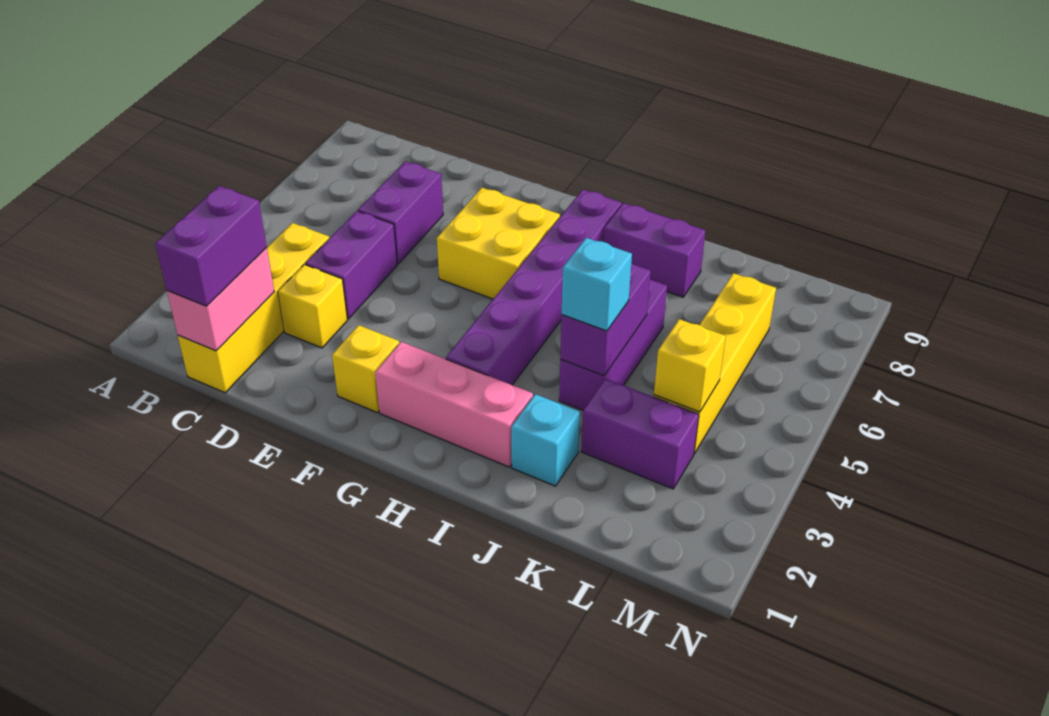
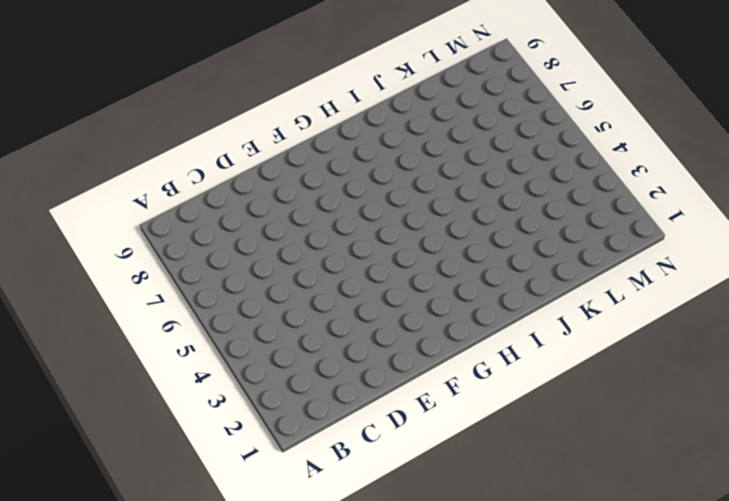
none -> yellow 1x4 brick [178,223,329,393]
none -> yellow 1x1 brick [278,264,347,348]
none -> purple 1x2 brick [306,211,397,319]

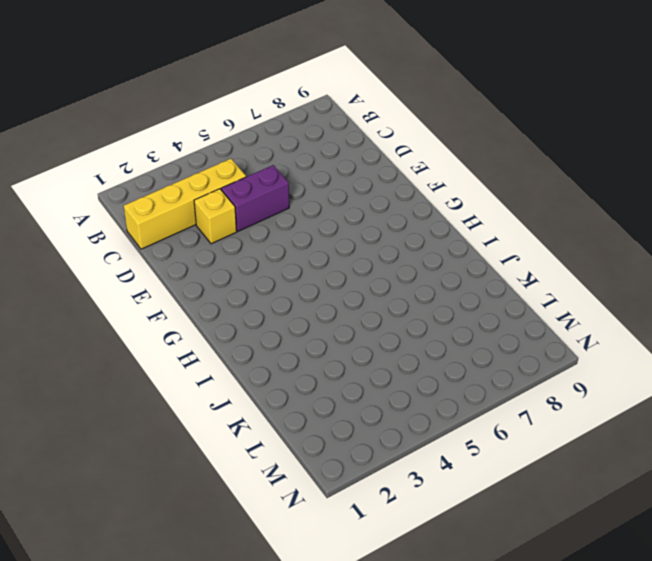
none -> purple 1x2 brick [358,161,443,264]
none -> yellow 1x1 brick [332,325,399,412]
none -> yellow 2x2 brick [437,188,560,299]

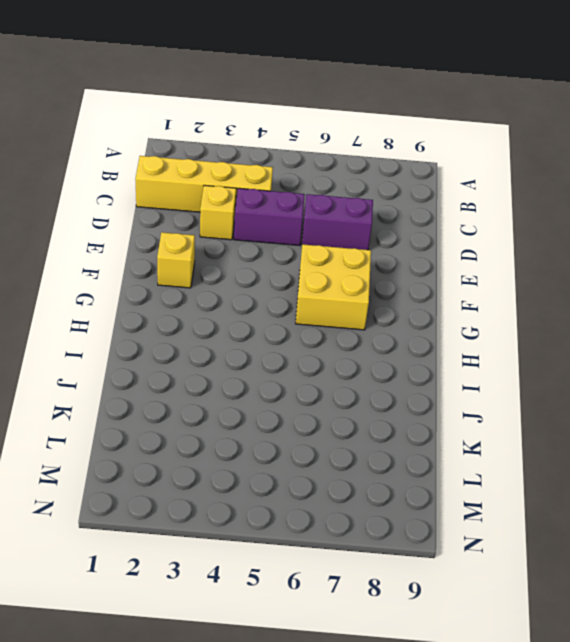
none -> pink 1x3 brick [375,342,533,467]
none -> purple 1x6 brick [446,190,621,385]
none -> purple 1x2 brick [604,203,706,297]

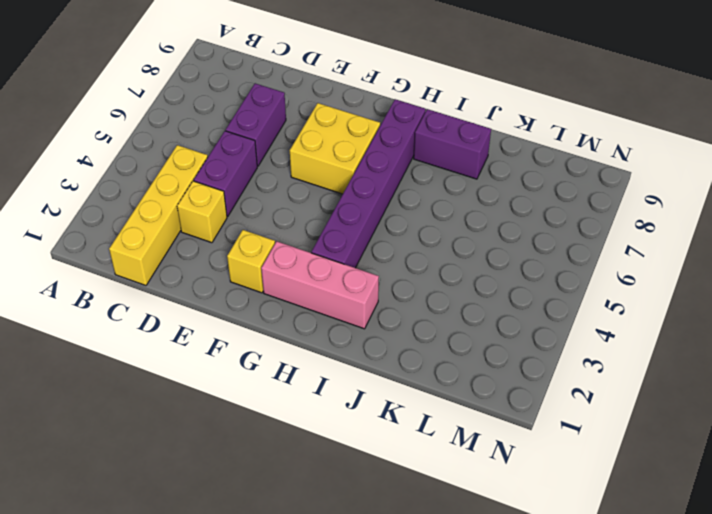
none -> cyan 1x1 brick [511,394,580,486]
none -> purple 1x3 brick [559,280,667,410]
none -> purple 1x2 brick [581,379,699,489]

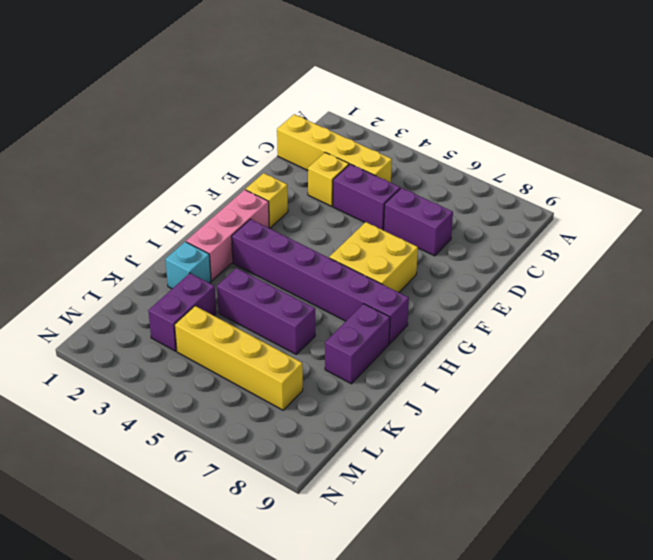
none -> pink 1x2 brick [167,247,274,351]
none -> purple 1x2 brick [560,264,651,376]
none -> yellow 1x1 brick [654,319,726,412]

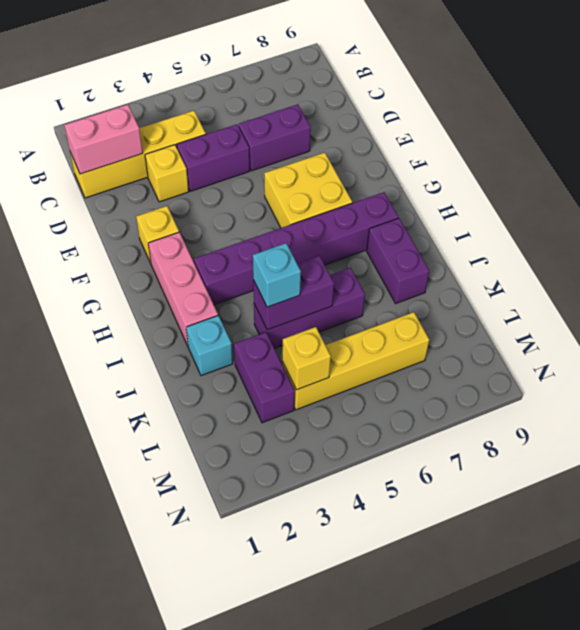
none -> purple 1x2 brick [155,186,267,306]

